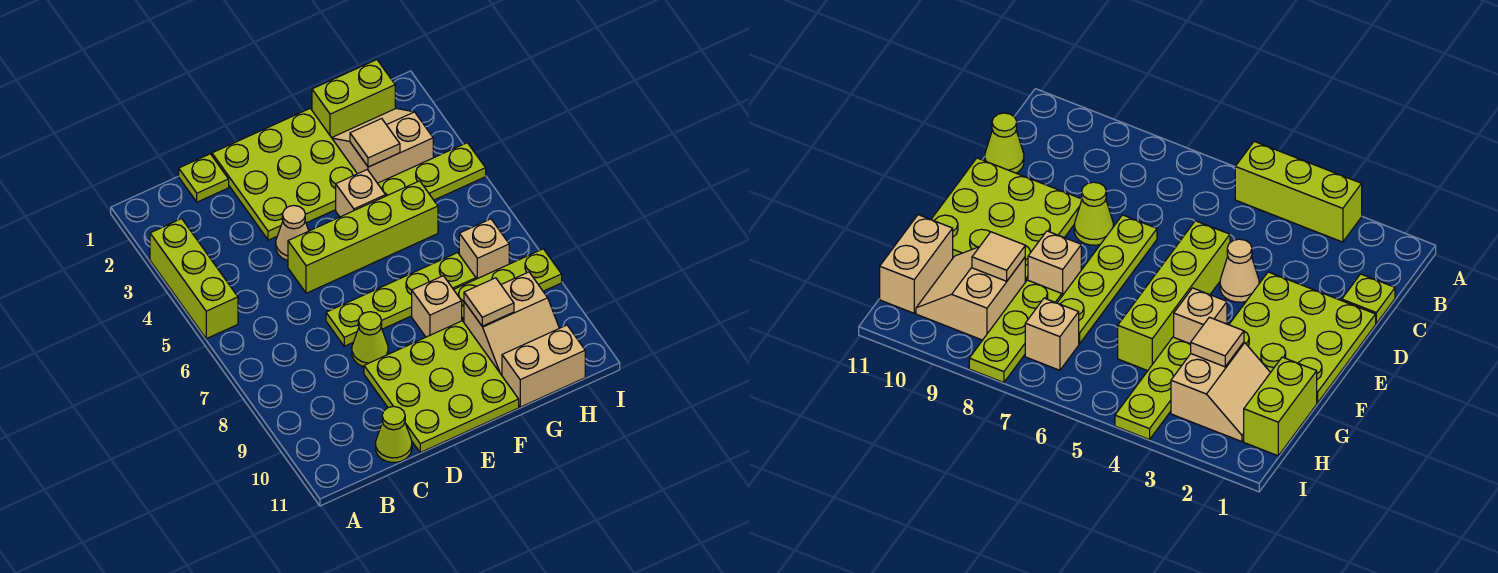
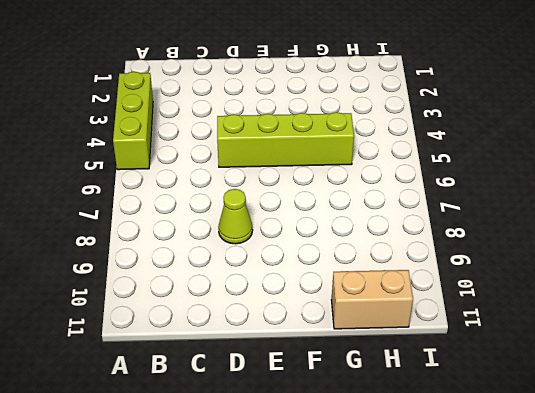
none -> lime 1x1 plate [179,154,229,202]
none -> lime 1x1 cone [376,406,412,462]
none -> lime 3x3 plate [212,108,357,240]

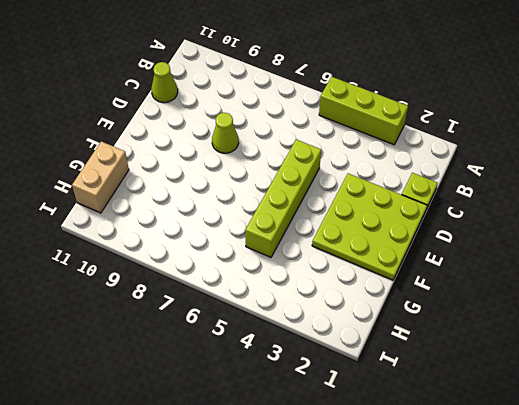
none -> tan 1x1 cone [276,206,309,261]
none -> lime 1x4 plate [326,253,476,346]
none -> lime 3x3 plate [364,321,519,452]

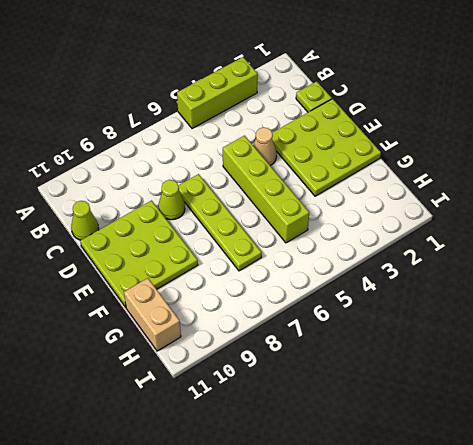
none -> tan 1x1 brick [336,170,386,217]
none -> tan 1x1 brick [412,276,462,337]
none -> lime 1x2 brick [312,60,395,138]

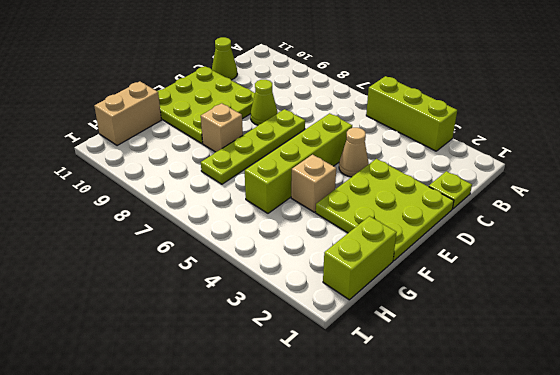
none -> tan 2x2 slope [332,108,433,183]
none -> lime 1x3 plate [378,143,486,200]
none -> lime 1x3 plate [454,249,562,322]

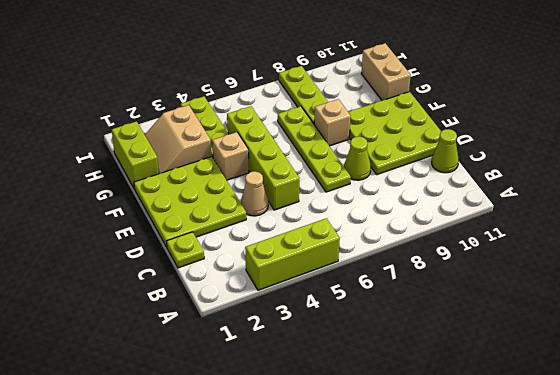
none -> tan 2x2 slope [464,272,559,375]
none -> tan 1x1 brick [459,219,509,279]
none -> tan 1x1 tile [350,119,400,167]

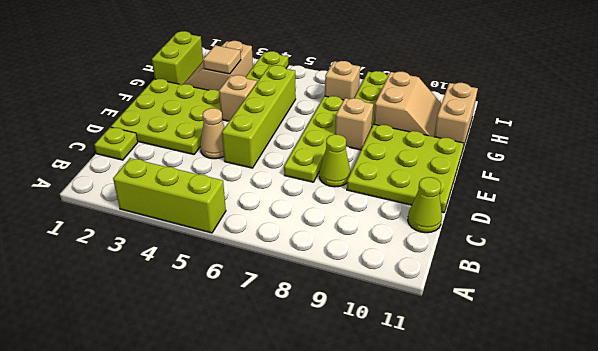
none -> tan 1x1 tile [464,278,514,326]

